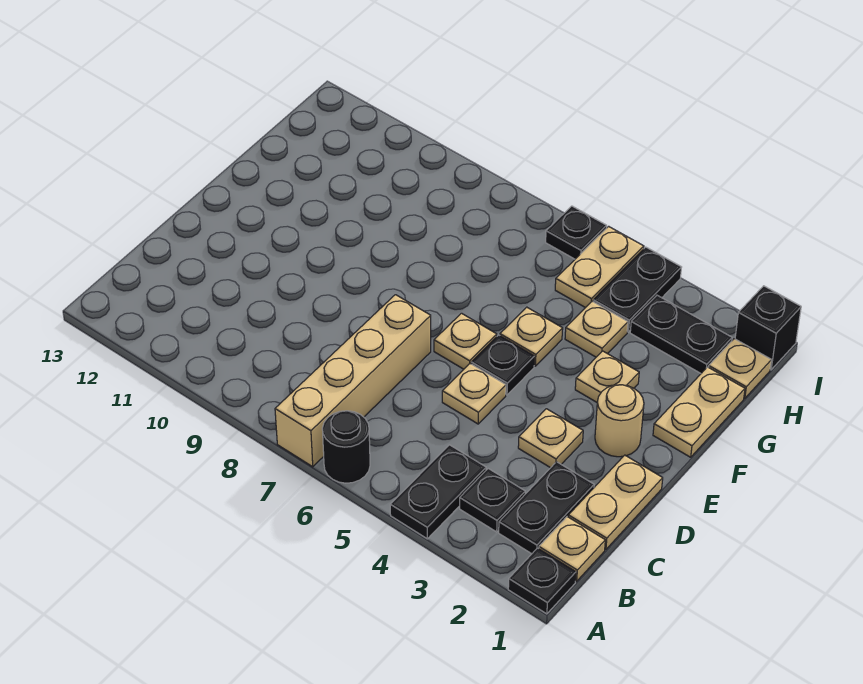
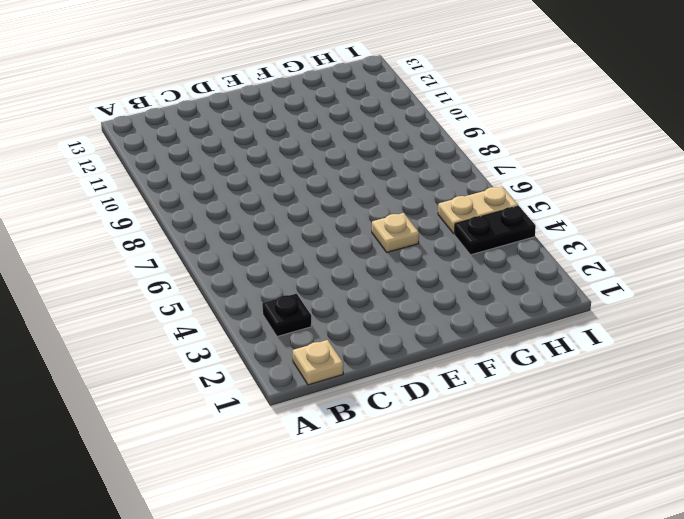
none -> black 1x1 plate [508,548,576,614]
none -> black 1x2 plate [390,445,486,539]
none -> black 1x1 round brick [322,411,370,483]

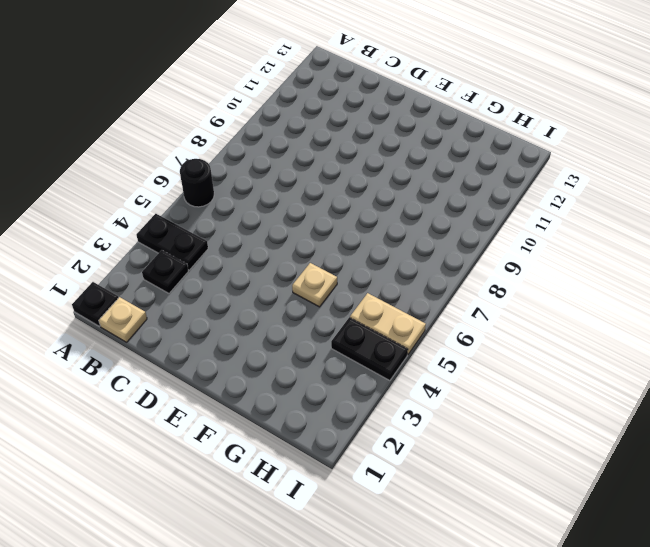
none -> tan 1x4 brick [275,295,431,467]
none -> black 1x2 plate [499,462,594,554]
none -> tan 1x2 plate [568,455,663,550]

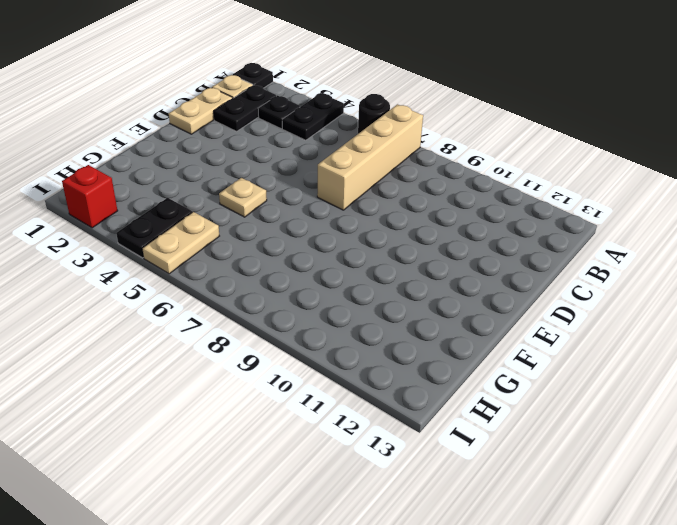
red 1x1 brick [62,165,118,228] -> none
none -> tan 1x1 plate [518,409,583,468]
none -> tan 1x1 plate [442,364,506,424]
none -> tan 1x1 round brick [595,385,644,457]

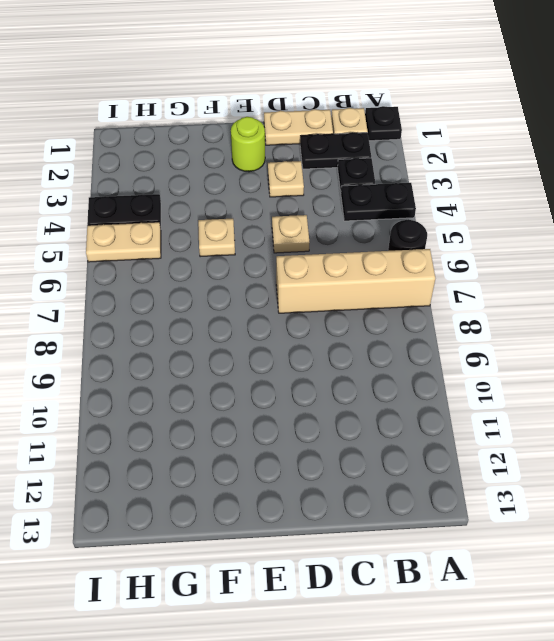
lime 1x1 round brick [231,117,265,172] -> tan 1x1 round brick [595,385,644,457]
none -> black 1x1 plate [471,335,535,395]
none -> tan 1x1 plate [434,313,497,369]
none -> tan 1x2 plate [653,367,745,457]

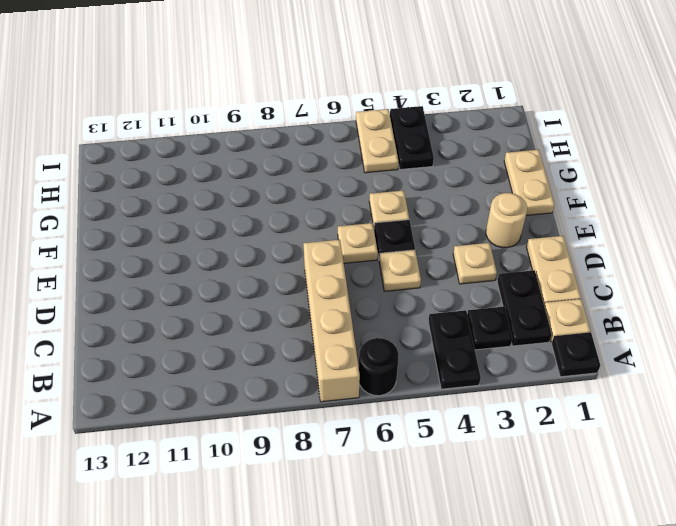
none -> tan 1x1 plate [575,351,639,402]
none -> tan 1x1 plate [565,301,628,357]
none -> tan 1x1 plate [709,339,771,399]

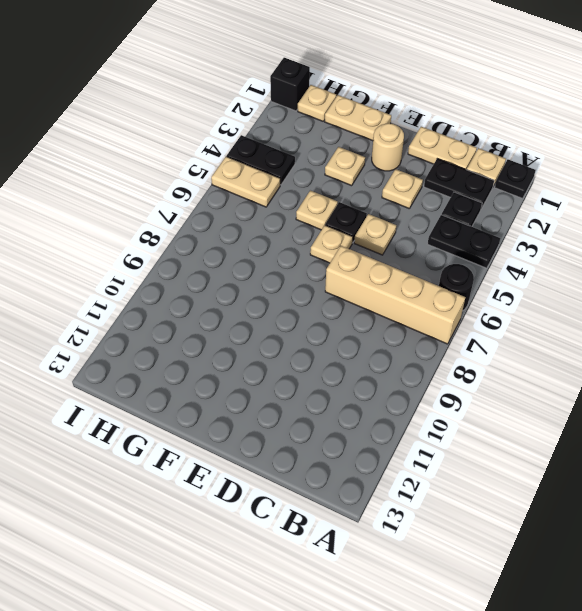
none -> tan 1x1 plate [565,301,628,357]
none -> black 1x2 plate [630,295,732,373]
none -> black 1x1 plate [546,206,607,259]

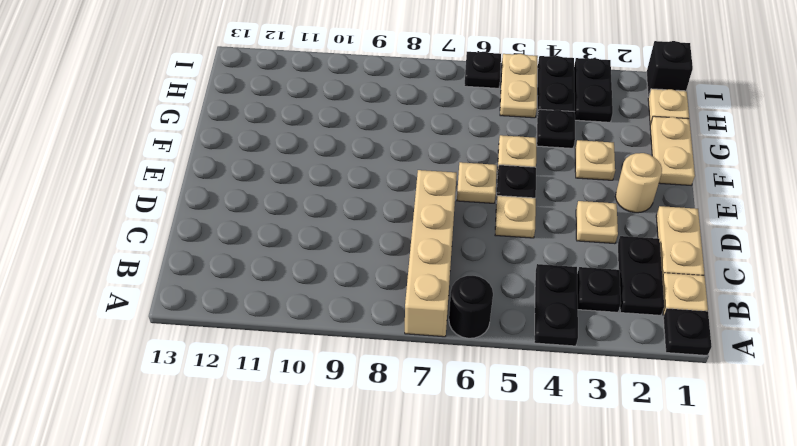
black 1x1 plate [537,109,575,148] -> tan 1x1 plate [565,301,628,357]
black 1x2 plate [574,58,613,122] -> black 1x2 plate turned to [630,295,732,373]

